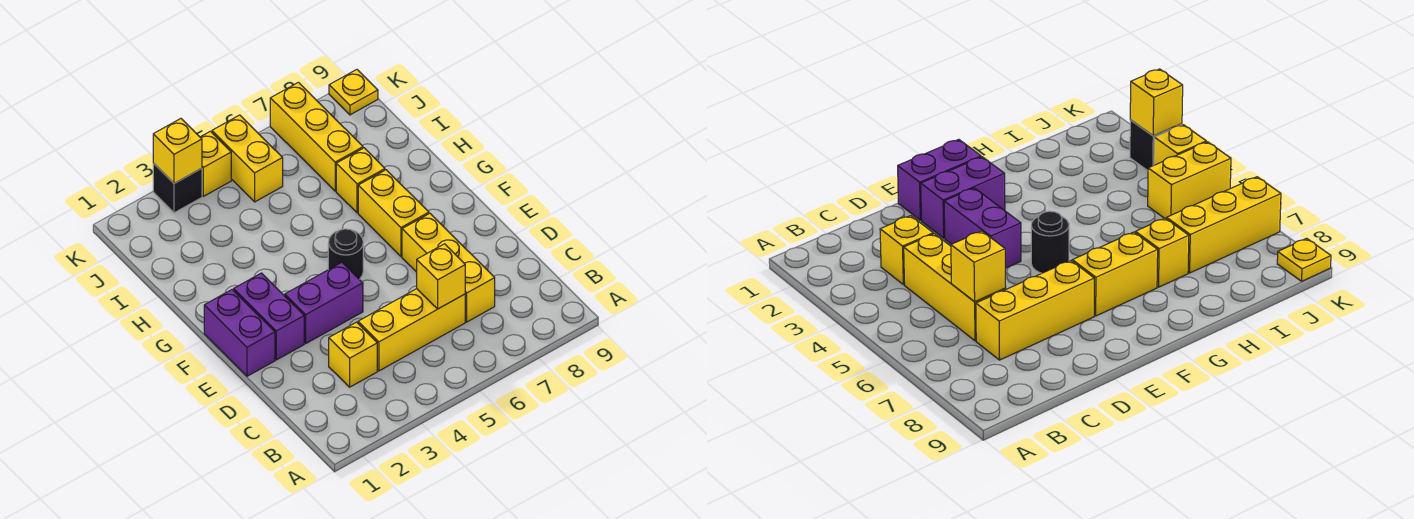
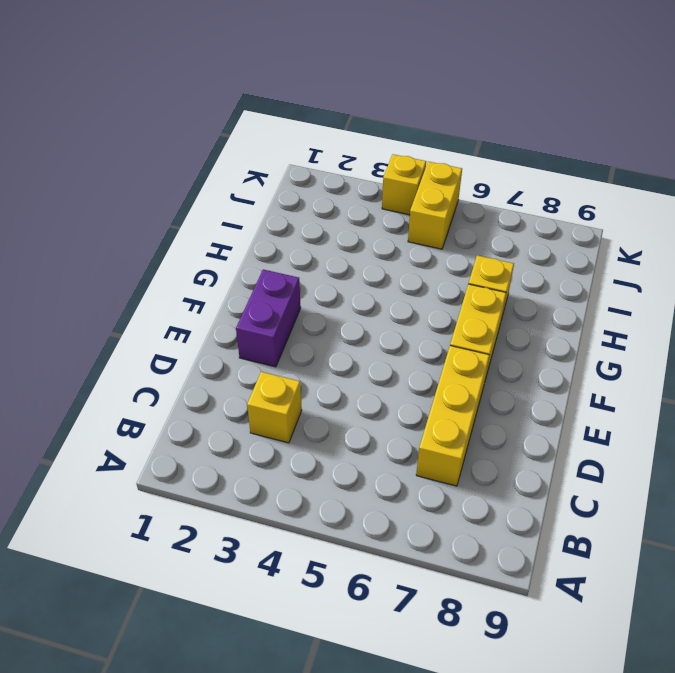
none -> yellow 1x3 brick [358,289,465,371]
none -> purple 1x2 brick [204,290,275,376]
none -> purple 1x2 brick [285,262,363,343]

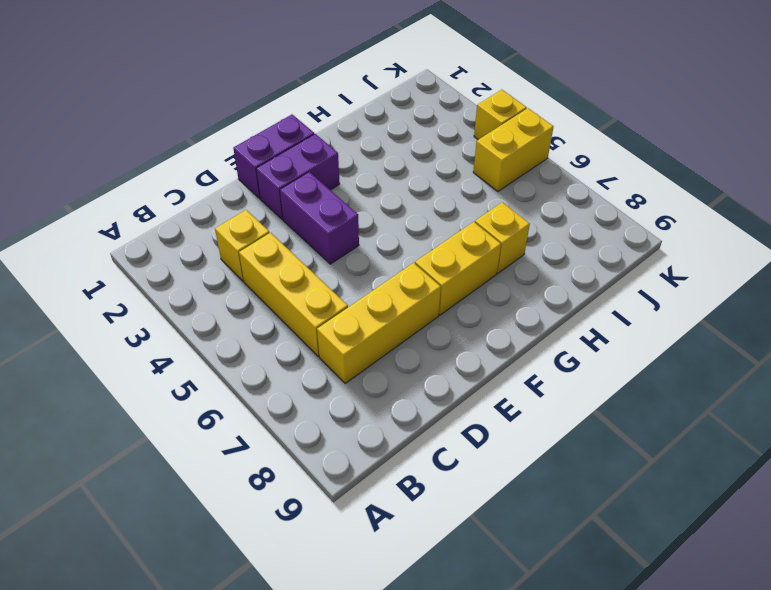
none -> black 1x1 round brick [328,229,363,279]
none -> yellow 1x3 brick [270,82,363,191]
none -> black 1x1 brick [153,163,202,213]

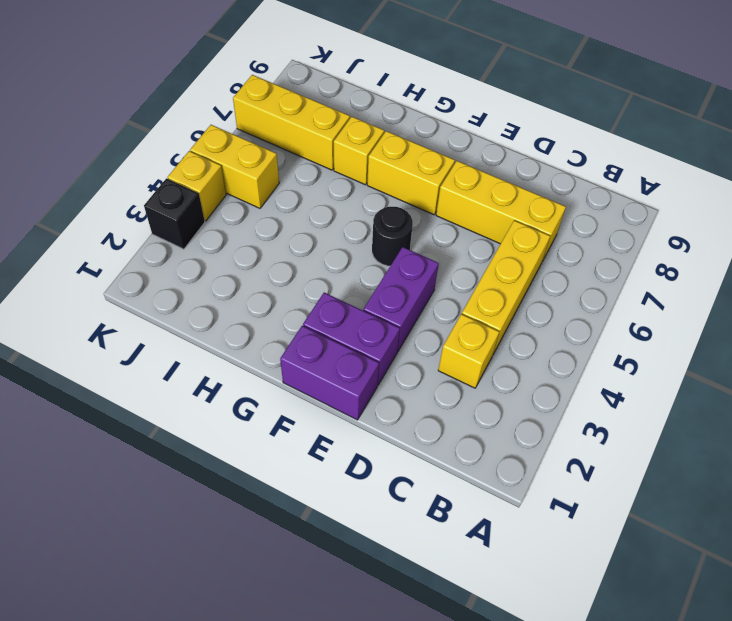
none -> yellow 1x1 plate [329,70,378,115]
none -> yellow 1x1 brick [417,244,465,309]
none -> yellow 1x1 brick [153,119,202,184]

